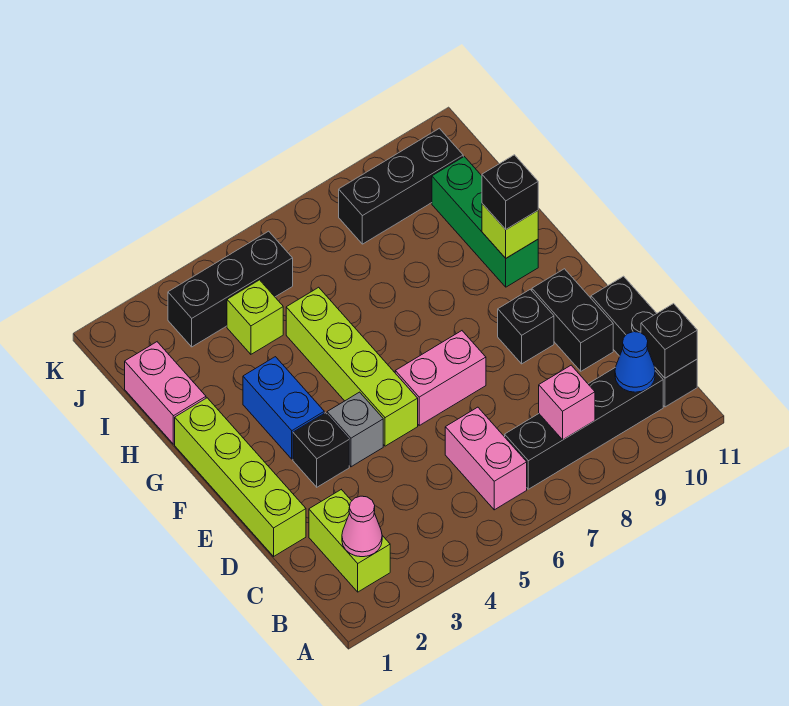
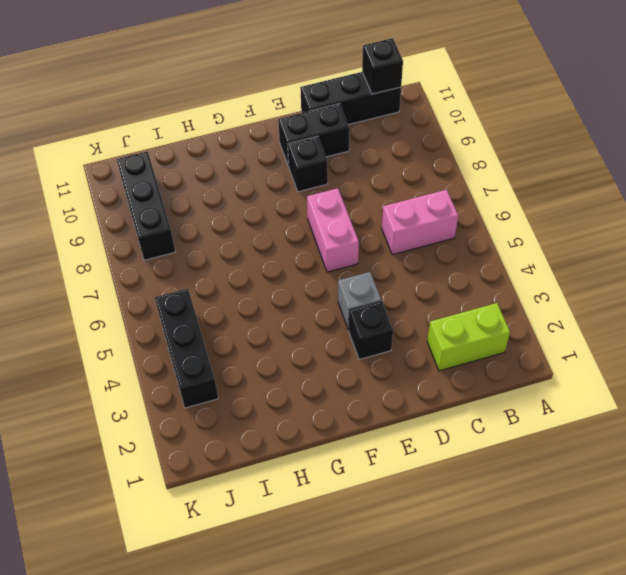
none -> black 1x4 brick [505,367,663,489]
none -> lime 1x4 brick [175,398,306,556]
none -> lime 1x4 brick [286,287,418,446]

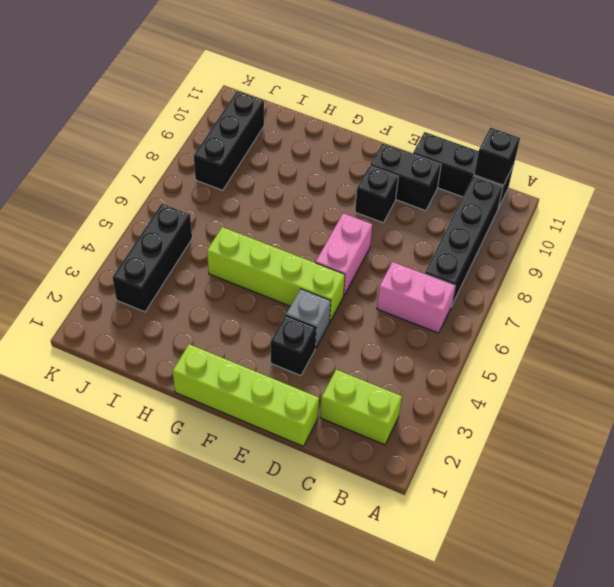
none -> blue 1x2 brick [243,357,324,459]
none -> green 1x3 brick [432,157,538,287]
none -> pink 1x2 brick [125,342,206,444]

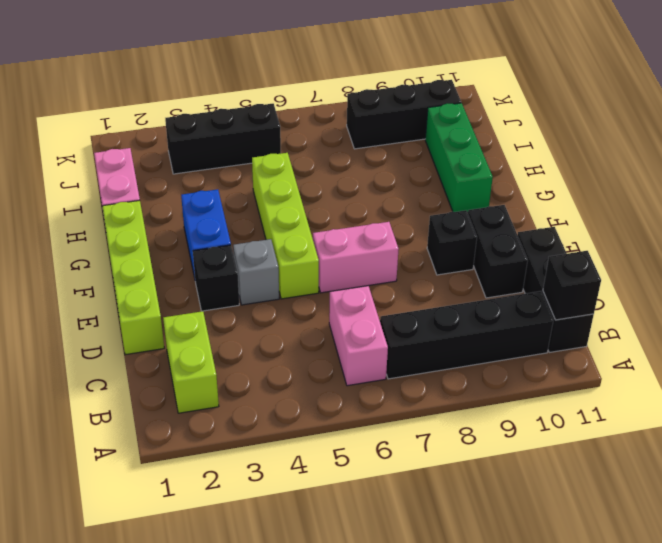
none -> lime 1x1 brick [227,280,283,354]
none -> pink 1x1 cone [342,496,382,557]
none -> pink 1x1 brick [539,365,595,440]

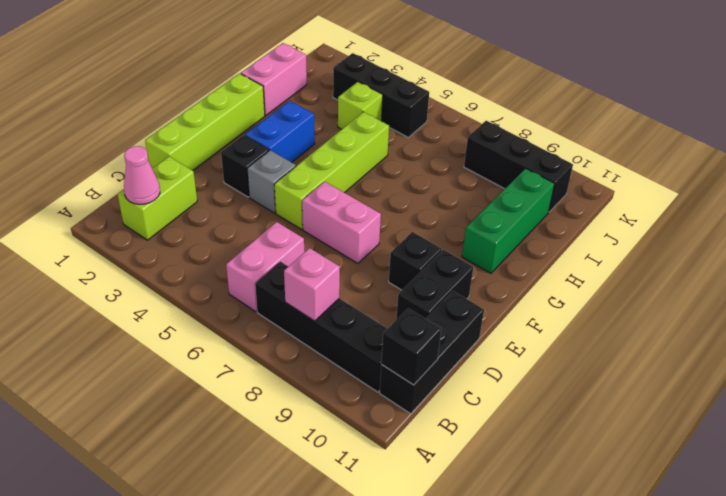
none -> blue 1x1 cone [615,332,655,392]
none -> lime 1x1 brick [482,204,538,258]
none -> black 1x1 brick [482,155,538,229]

